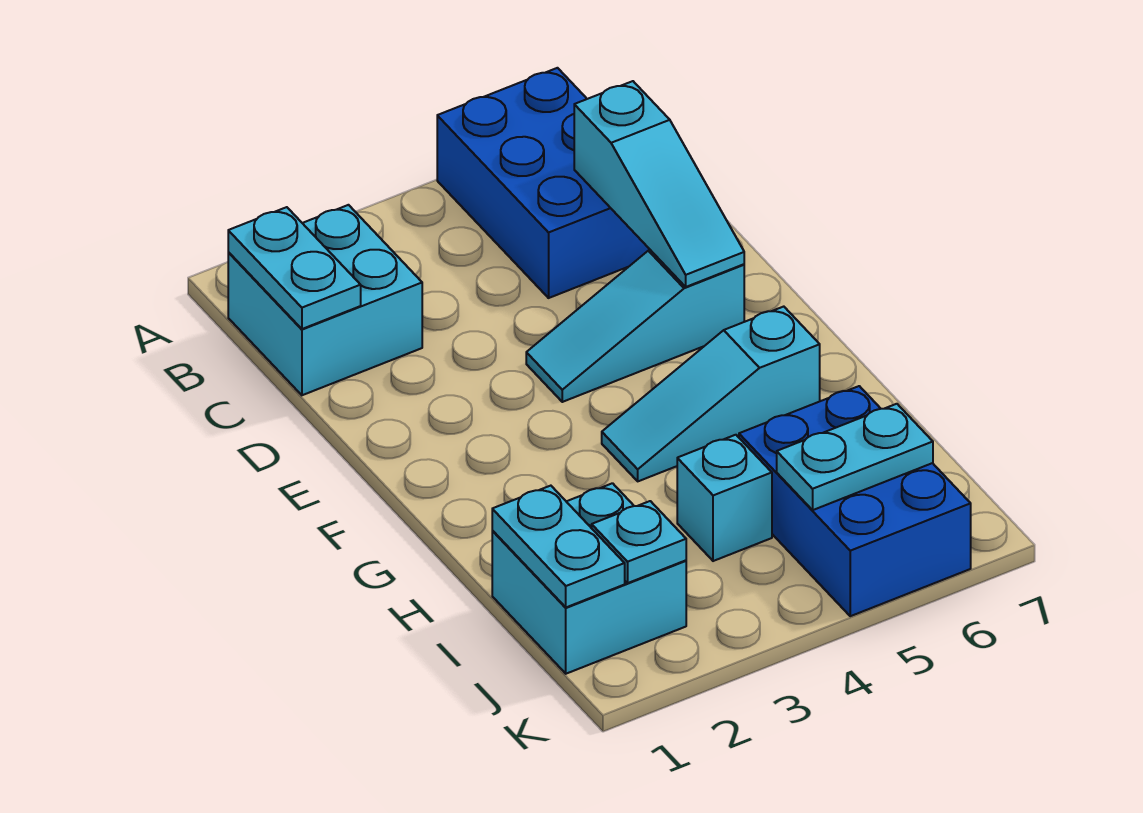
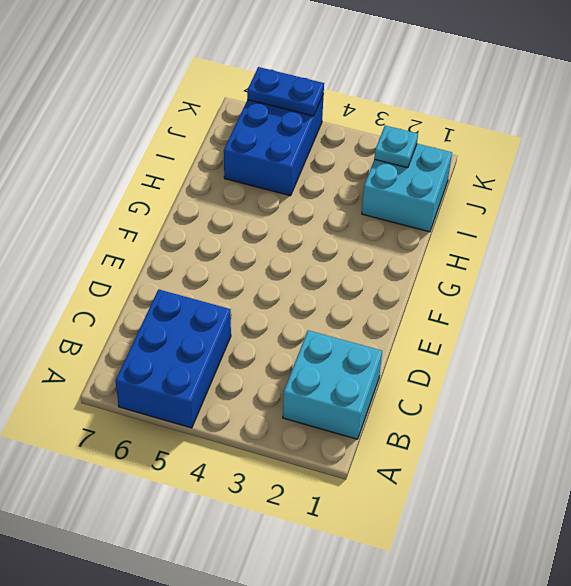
blue 1x2 plate [247,67,324,116] -> none
none -> cyan 1x3 slope [526,250,744,402]
none -> cyan 1x3 slope [602,307,820,481]
none -> cyan 1x1 brick [677,435,772,561]

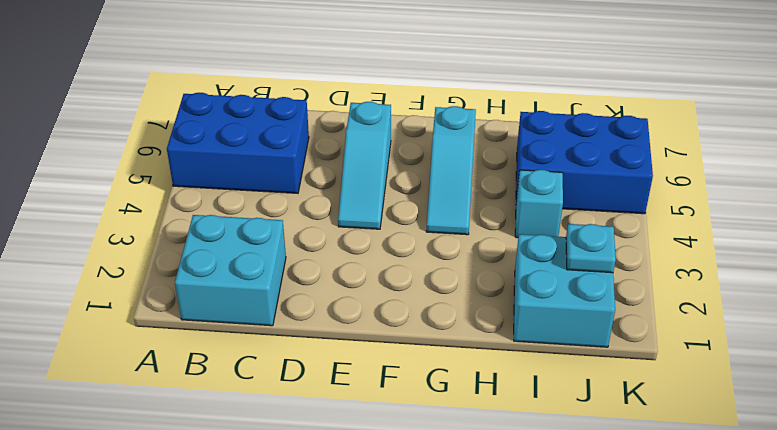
none -> cyan 1x2 plate [228,207,361,329]
none -> cyan 1x3 slope [574,81,744,287]
none -> cyan 1x2 plate [492,486,625,607]

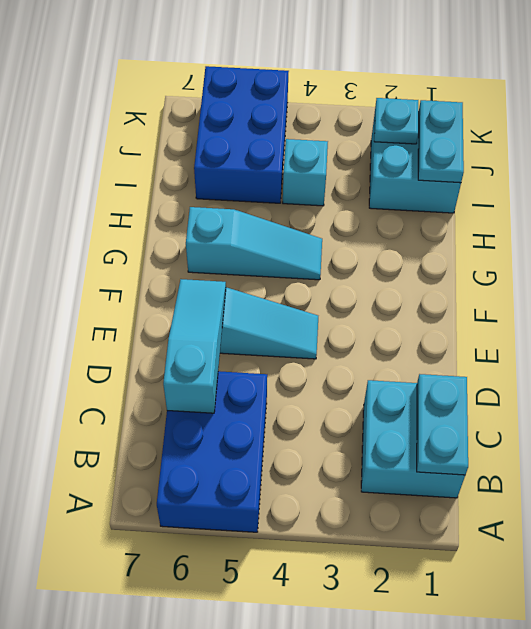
none -> cyan 1x2 plate [777,404,933,510]

